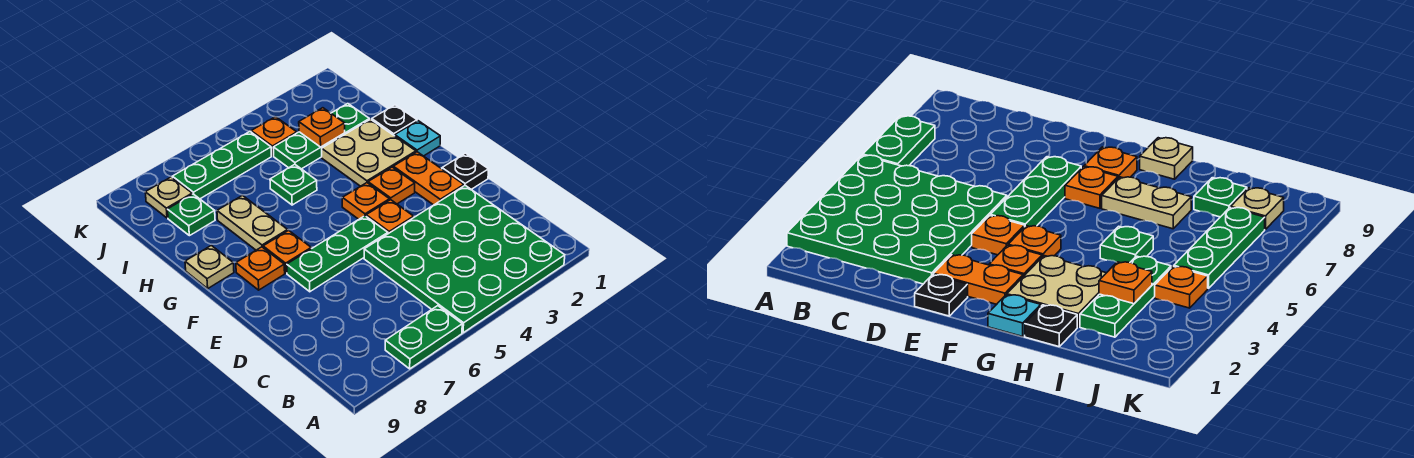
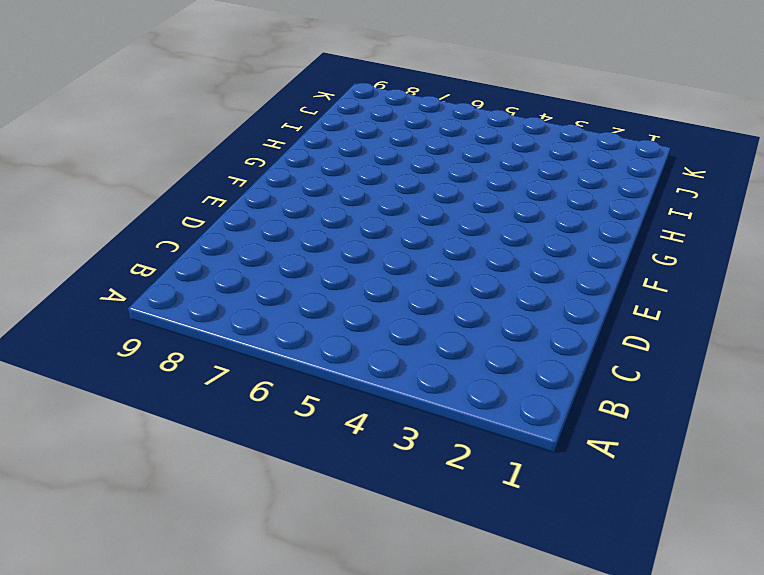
none -> green 4x4 plate [364,185,565,333]
none -> green 1x2 plate [385,306,462,369]
none -> black 1x1 plate [442,153,489,189]

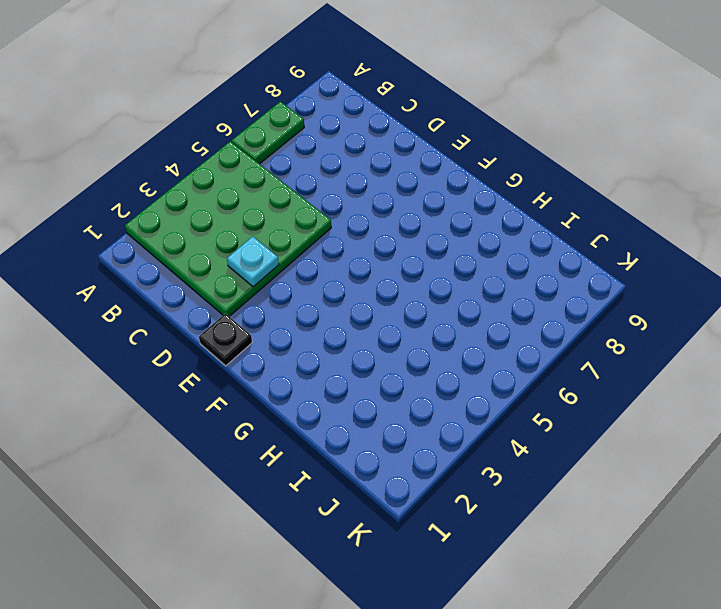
cyan 1x1 plate [227,236,279,287] -> cyan 1x1 plate moved to [395,121,440,156]
none -> orange 1x2 plate [393,152,464,205]
none -> orange 1x1 plate [366,200,414,234]
none -> green 1x3 plate [287,216,388,292]

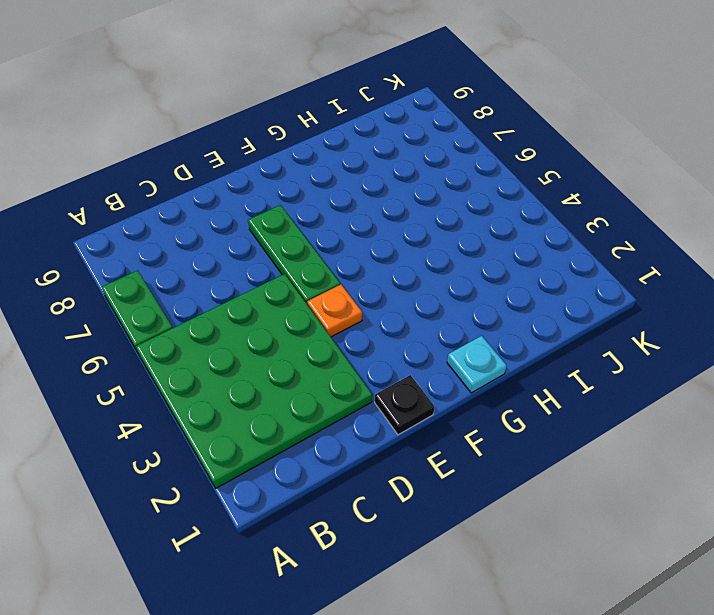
none -> orange 1x2 plate [393,152,464,205]
none -> orange 1x1 plate [368,167,415,204]
none -> orange 1x1 plate [342,183,389,219]

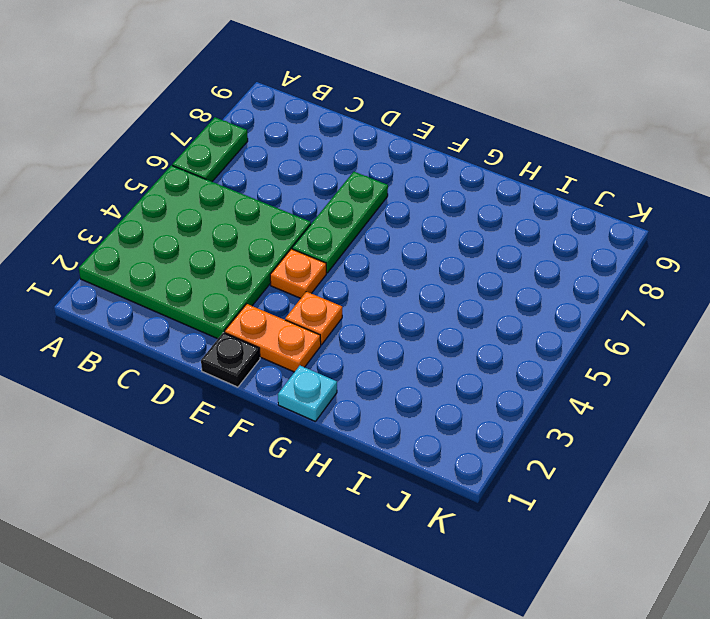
none -> orange 1x1 plate [342,183,389,219]
none -> orange 1x1 plate [263,230,311,273]
none -> orange 1x1 plate [236,247,285,290]

